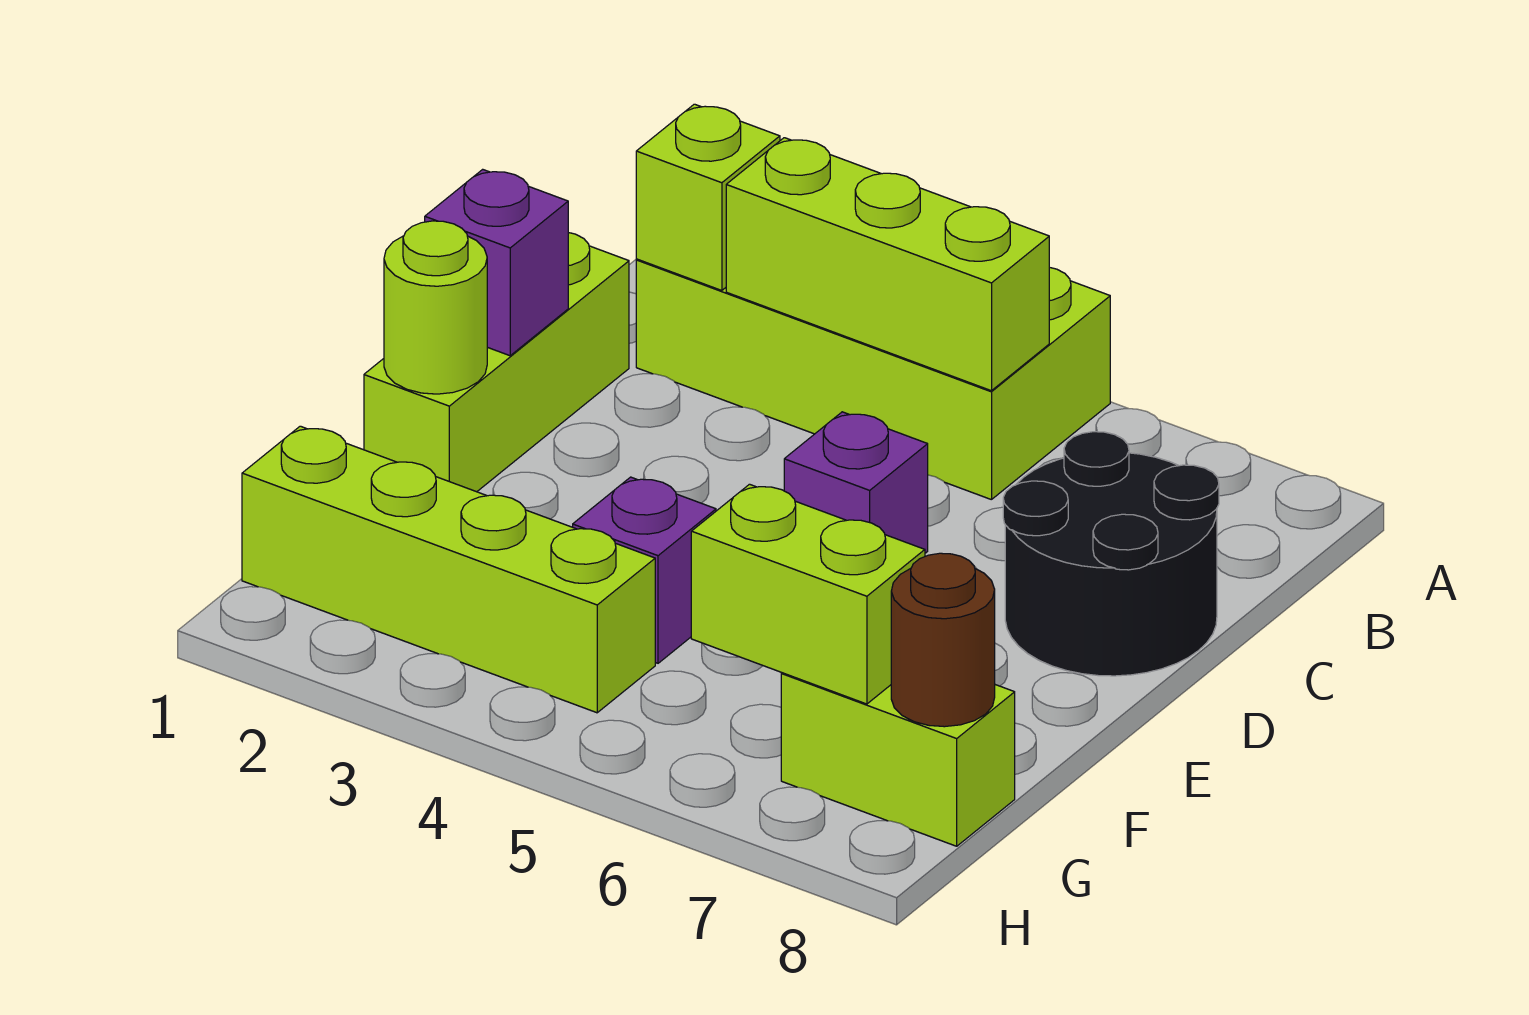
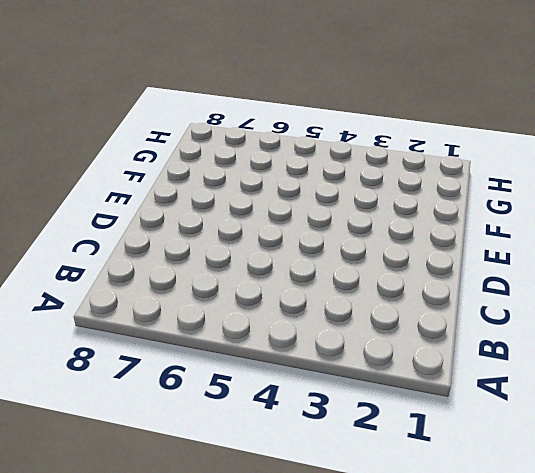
none -> lime 2x4 brick [636,259,1110,500]
none -> lime 1x3 brick [364,233,629,492]
none -> black 2x2 round brick [1003,432,1219,676]

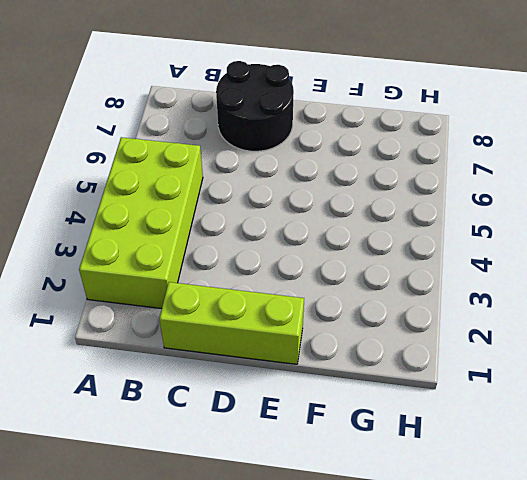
none -> purple 1x1 brick [784,412,928,553]
none -> purple 1x1 brick [573,477,716,663]
none -> lime 1x4 brick [242,426,655,713]

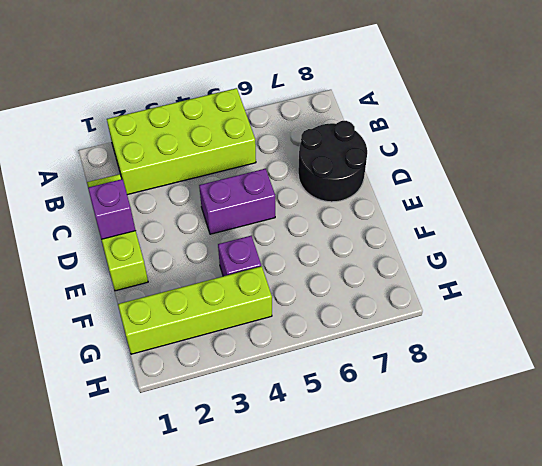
purple 1x2 brick [199,169,275,234] -> purple 1x1 brick [784,412,928,553]
none -> lime 1x2 brick [781,673,1015,846]
none -> lime 1x1 brick [636,104,780,291]
none -> lime 1x3 brick [726,138,1049,391]

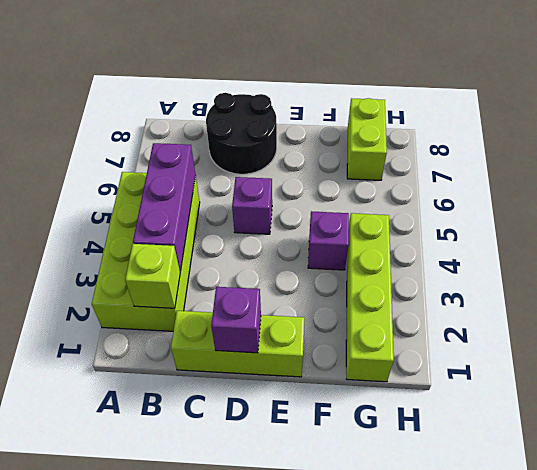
purple 1x3 brick [133,143,196,271] -> lime 1x3 brick [726,138,1049,391]
none -> lime 1x1 round brick [384,221,487,394]
none -> lime 1x2 brick [691,484,925,704]
none -> brown 1x1 round brick [891,553,995,727]

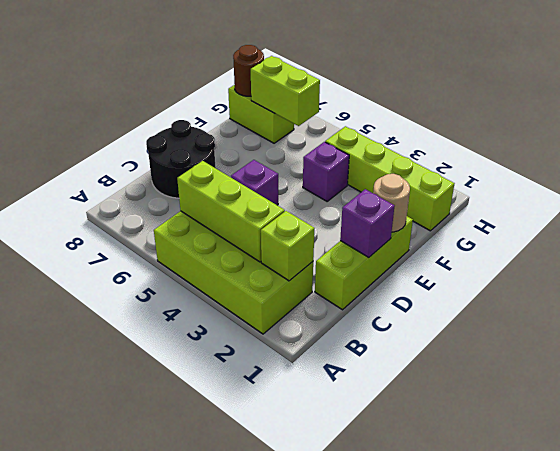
tan 1x1 round brick [373,174,410,232] -> lime 1x1 round brick [384,221,487,394]

